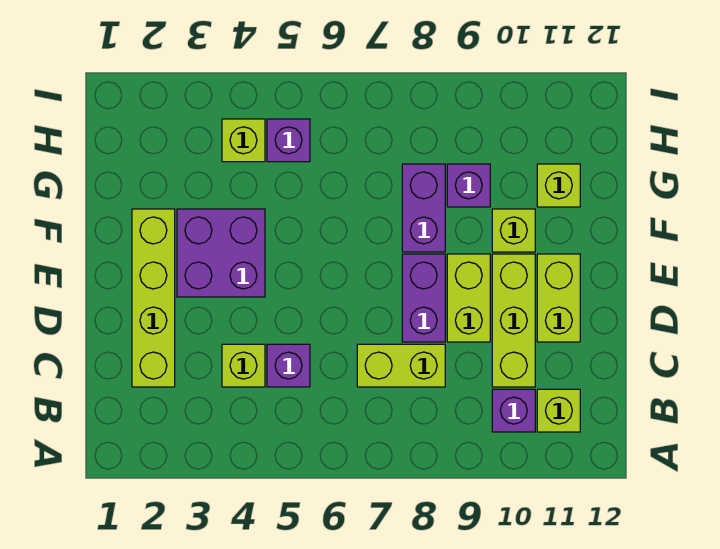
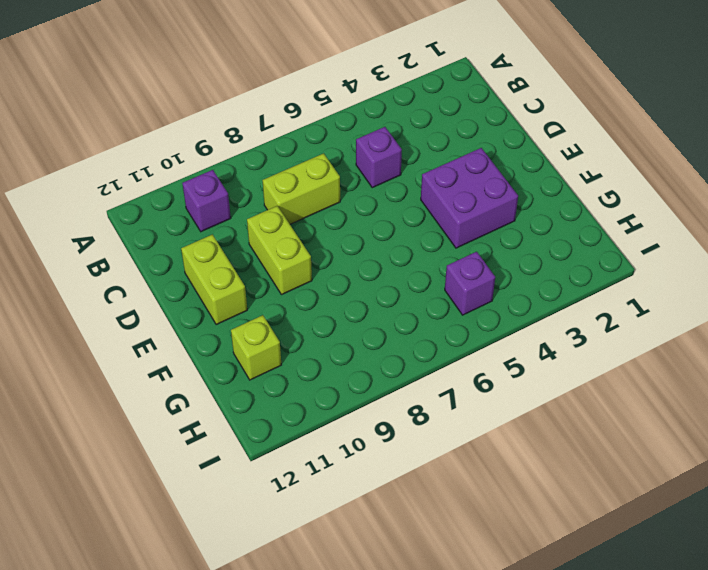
none -> lime 1x1 brick [537,389,580,432]
none -> lime 1x4 brick [132,209,175,387]
none -> lime 1x1 brick [222,344,265,387]

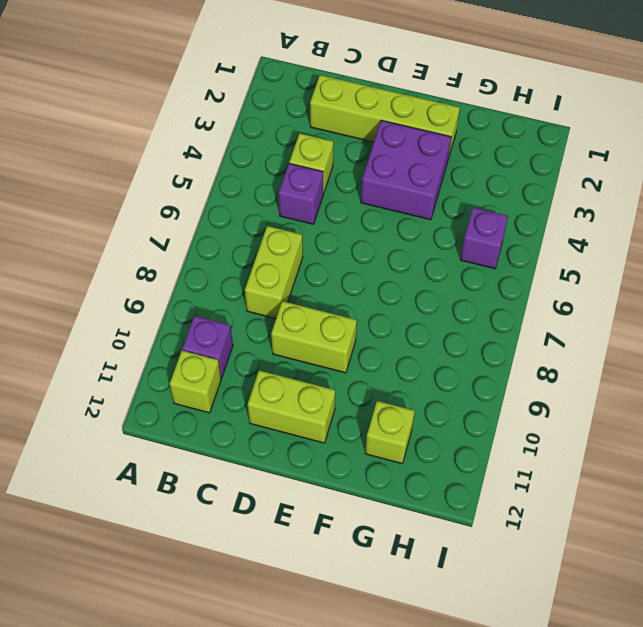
none -> lime 1x3 brick [492,254,535,387]
none -> purple 1x2 brick [402,254,445,342]
none -> purple 1x2 brick [402,164,445,252]

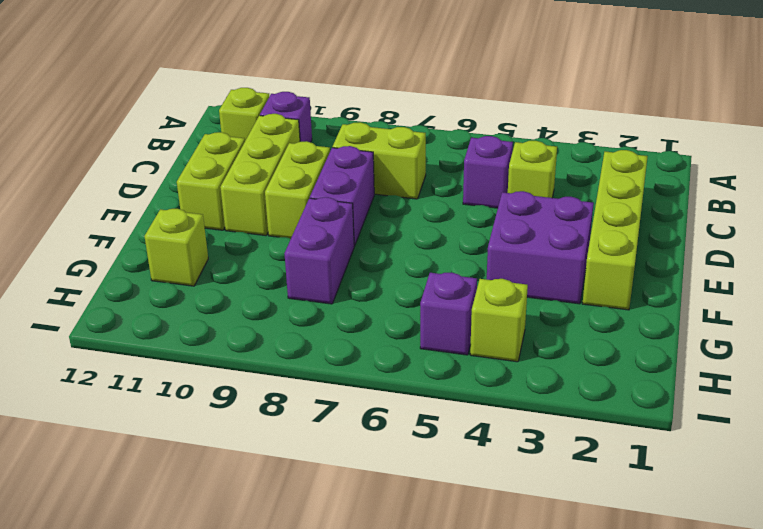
none -> lime 1x1 brick [492,209,535,252]
none -> purple 1x1 brick [447,164,490,207]

